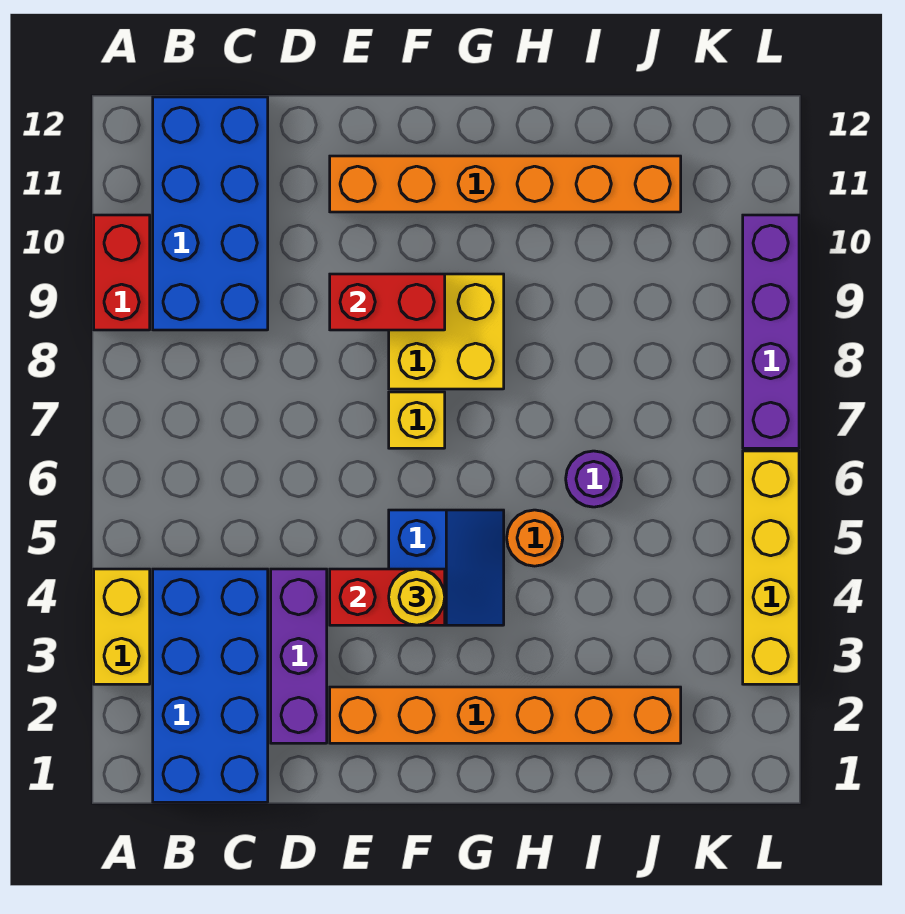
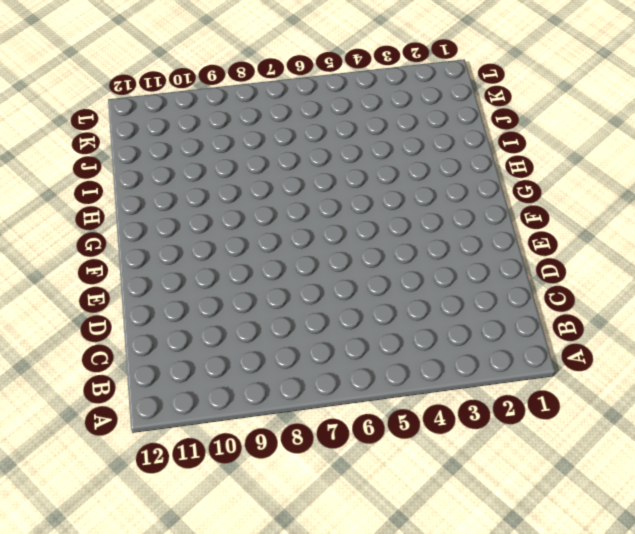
none -> yellow 1x2 brick [94,569,150,684]
none -> red 1x2 brick [94,215,150,330]
none -> blue 2x4 brick [153,569,268,802]

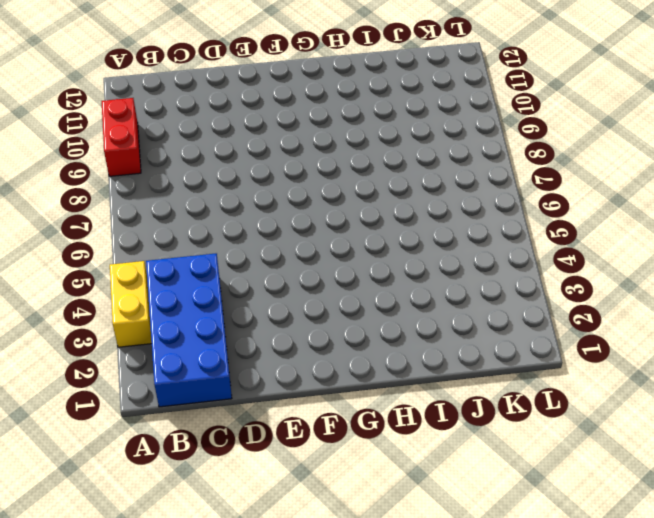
none -> blue 2x4 brick [153,97,268,330]
none -> purple 1x3 brick [271,569,327,743]
none -> orange 1x6 brick [330,687,681,743]

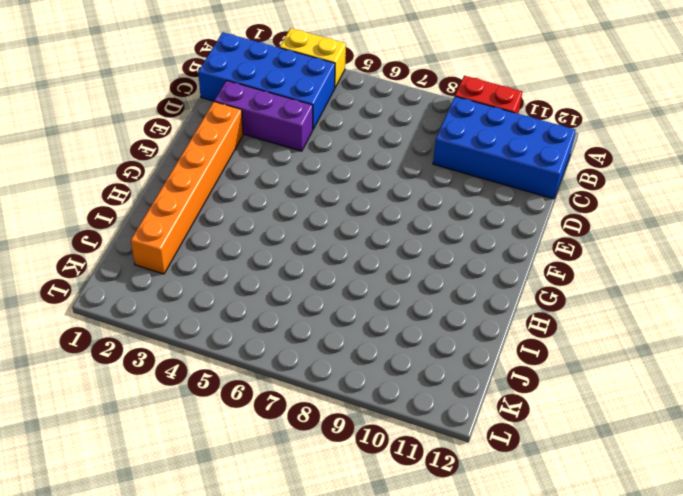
none -> orange 1x6 brick [330,156,681,212]
none -> blue 2x2 slope [389,510,504,625]
none -> yellow 1x1 brick [389,392,445,448]

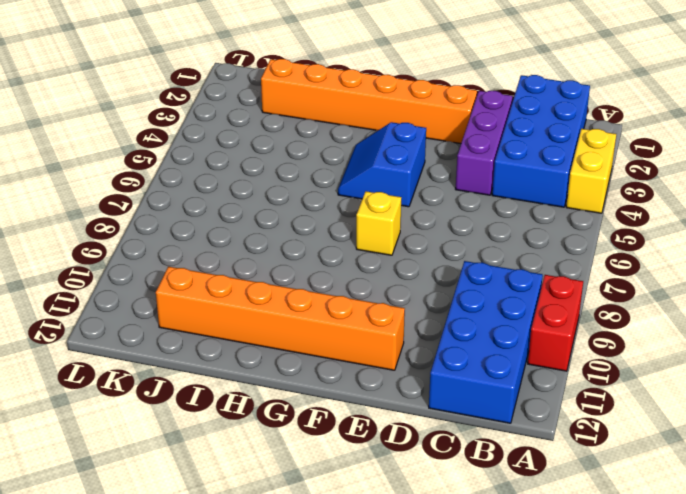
none -> yellow 2x2 brick [389,274,504,389]
none -> orange 1x1 round brick [507,510,563,566]
none -> purple 1x1 round brick [566,451,622,507]

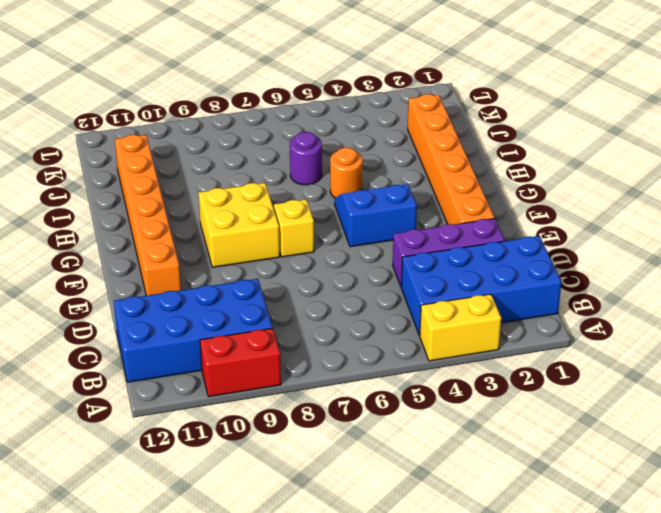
none -> yellow 1x4 brick [743,451,799,684]
none -> purple 1x4 brick [743,215,799,448]
none -> red 1x2 brick [330,569,445,625]

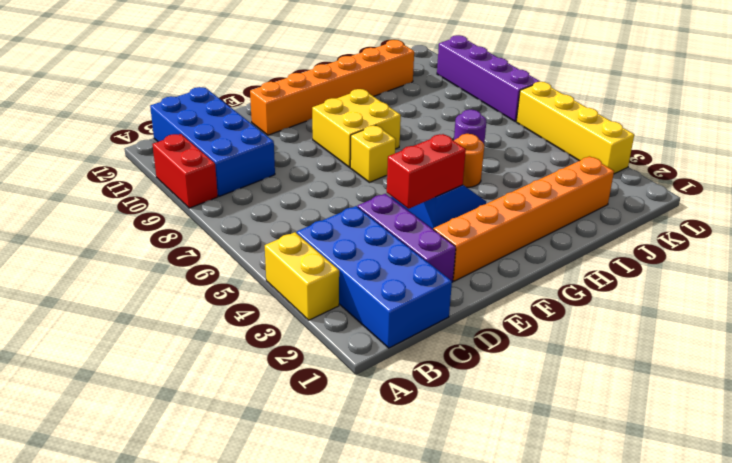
none -> red 1x2 brick [330,274,445,330]
none -> yellow 1x1 round brick [389,569,445,625]

